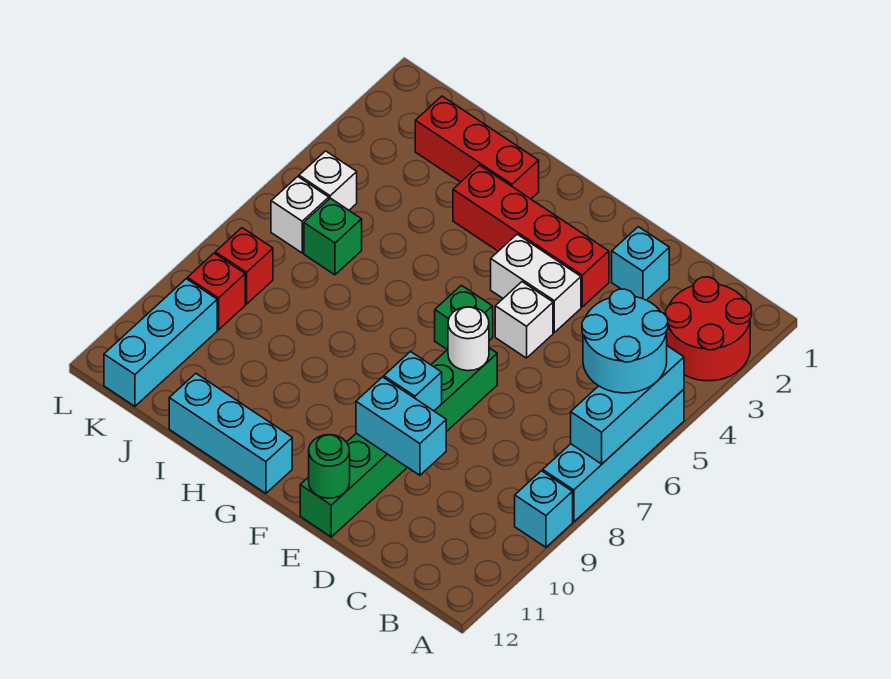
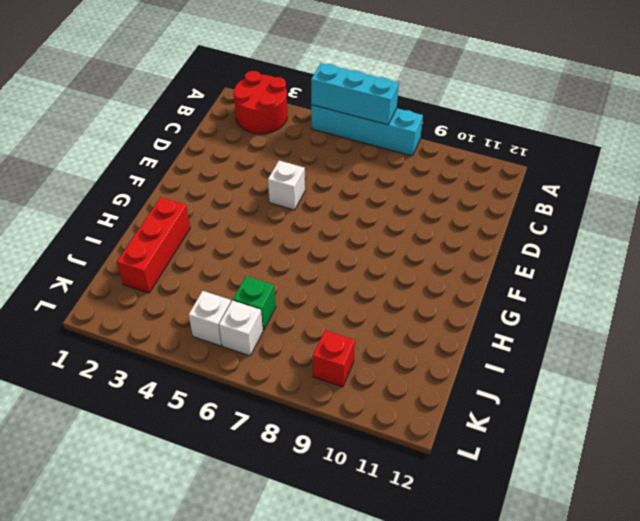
none -> cyan 1x1 brick [515,471,573,547]
none -> cyan 1x1 brick [612,227,669,300]
none -> red 1x4 brick [453,165,609,307]

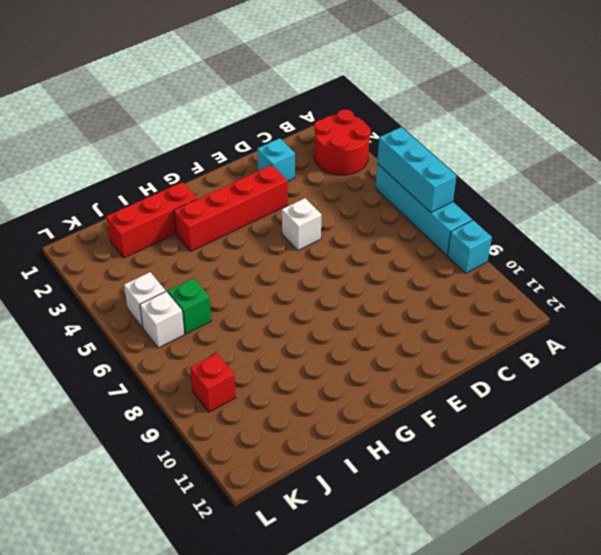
none -> white 1x2 brick [491,234,581,332]
none -> green 1x6 brick [300,348,497,537]
none -> green 1x1 brick [435,285,493,350]

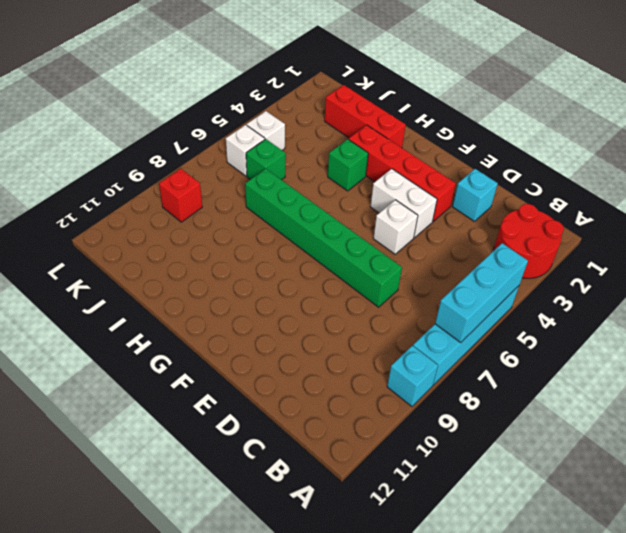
green 1x6 brick [245,169,402,307] -> green 1x6 brick turned to [300,348,497,537]
green 1x1 brick [328,139,368,191] -> green 1x1 brick moved to [435,285,493,350]
none -> cyan 1x3 brick [169,374,292,493]
none -> red 1x1 brick [215,228,273,304]
none -> cyan 1x3 brick [104,279,217,406]

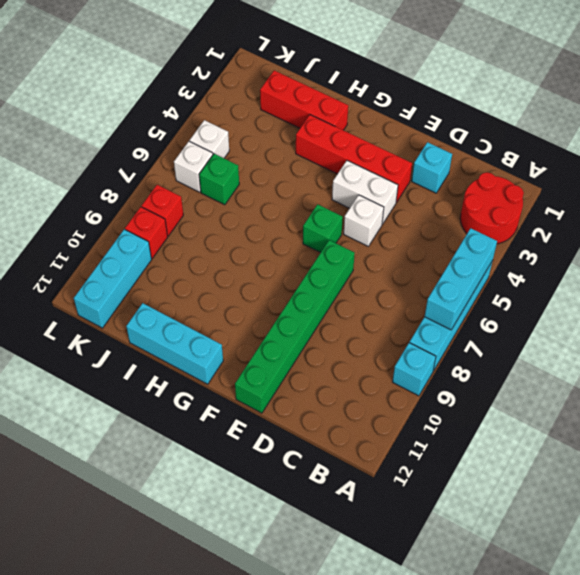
none -> cyan 1x2 brick [356,377,446,475]
none -> white 1x1 round brick [448,307,489,371]
none -> cyan 1x1 brick [384,351,442,411]

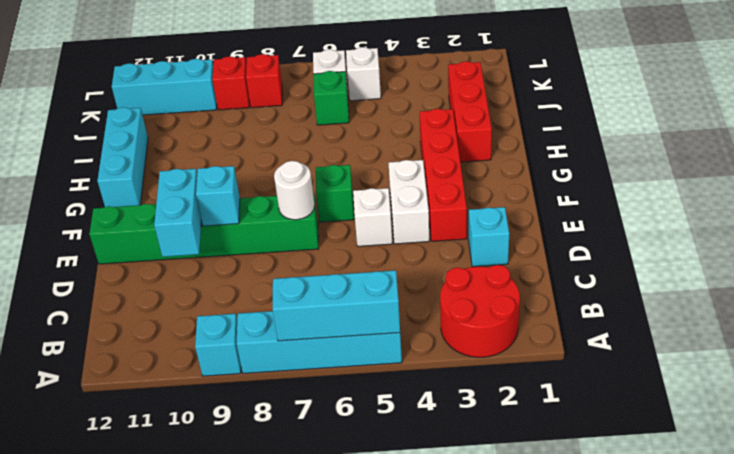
none -> green 1x1 round brick [309,435,350,498]
none -> cyan 2x2 round brick [582,289,668,393]

